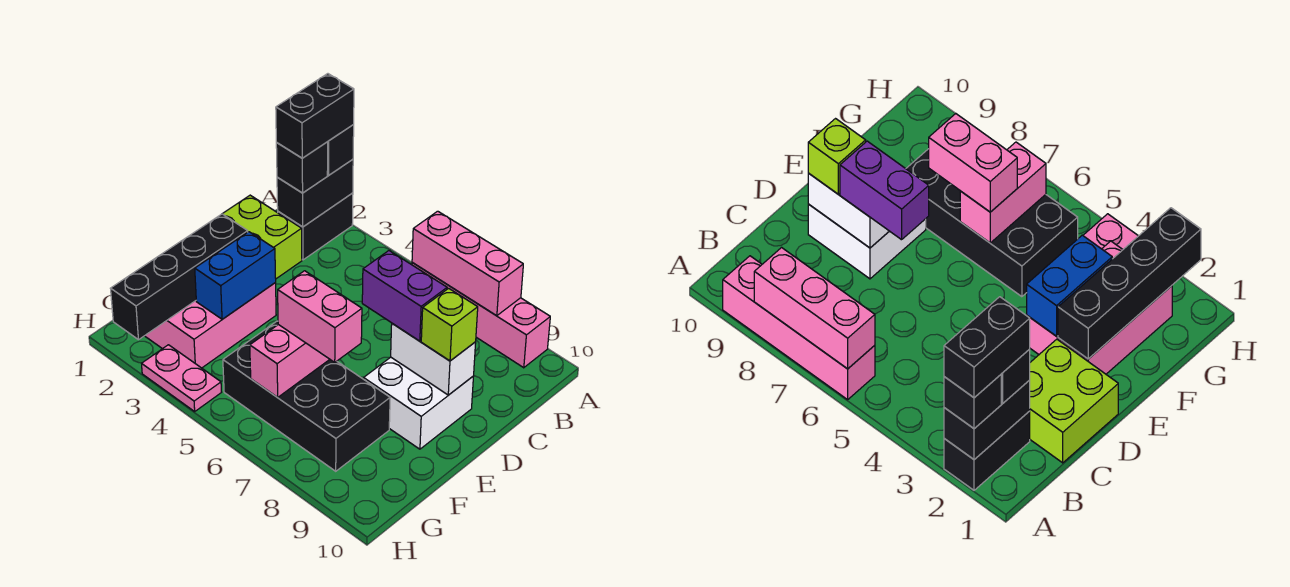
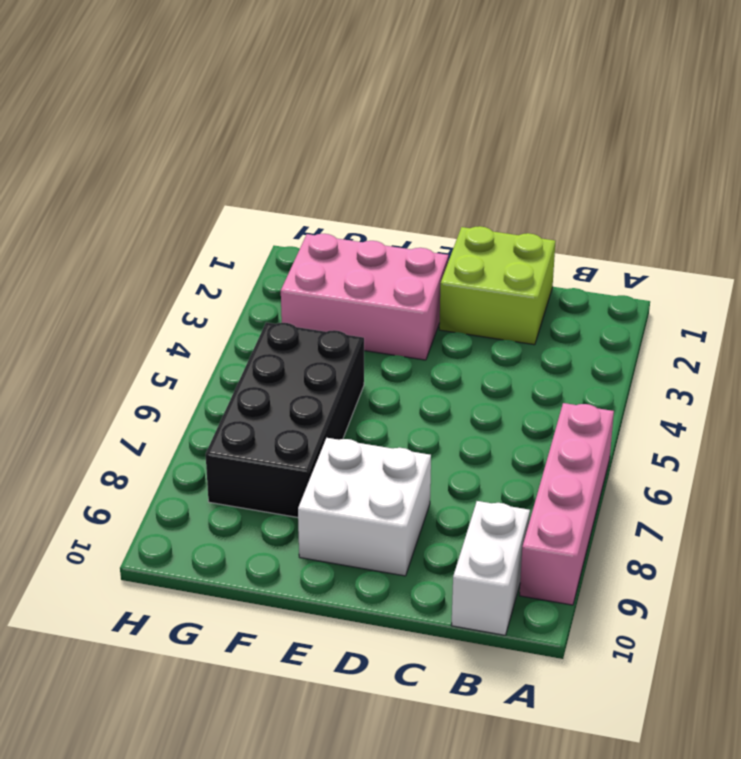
white 1x2 brick [451,501,530,635] -> white 1x2 brick moved to [391,324,476,395]
none -> black 1x2 brick [278,193,353,260]
none -> pink 1x2 plate [142,345,221,411]
none -> black 1x2 brick [277,159,353,227]

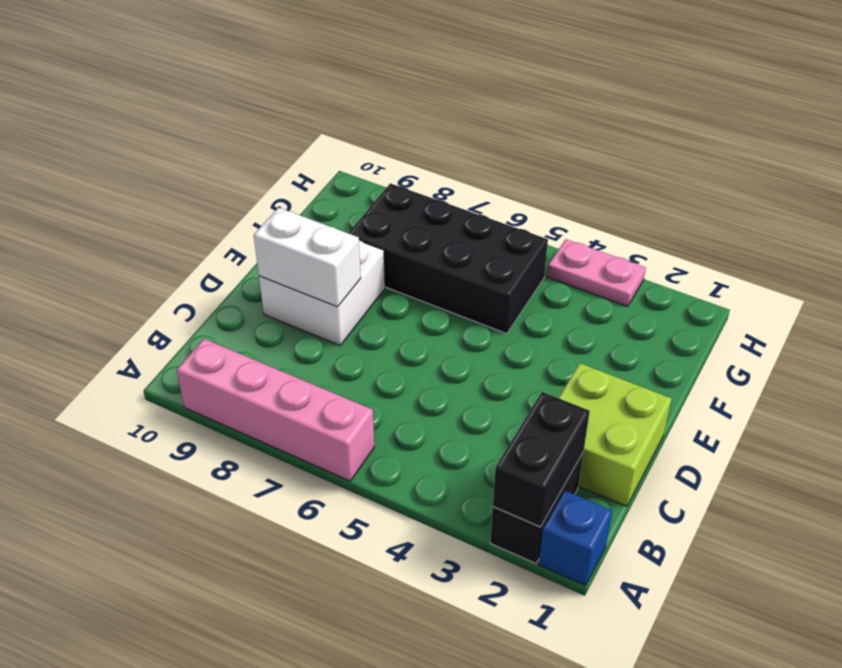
blue 1x1 brick [539,491,612,586] -> none
none -> pink 2x3 brick [145,283,276,368]
none -> pink 1x3 brick [412,211,523,316]
none -> black 1x4 brick [110,214,248,340]

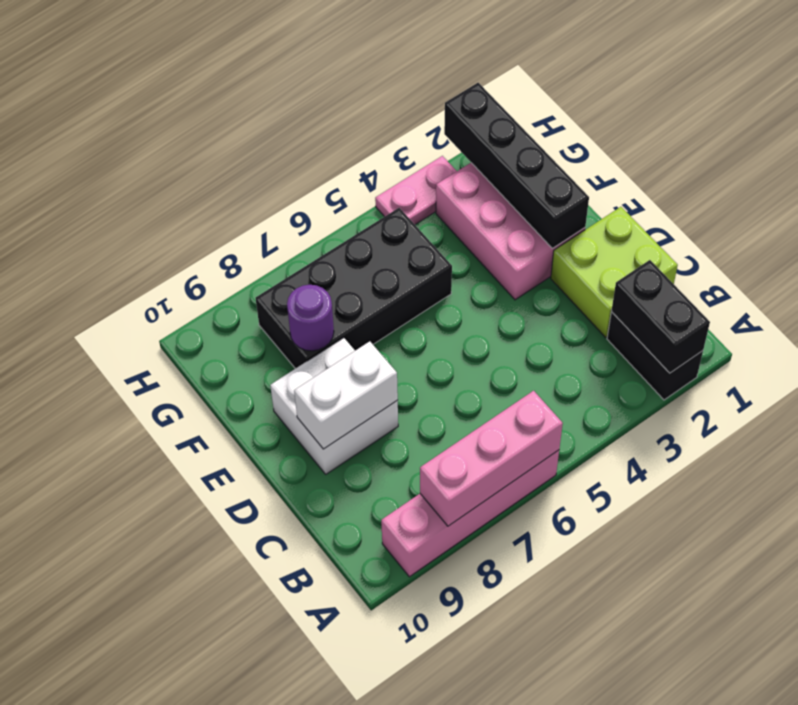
purple 1x1 round brick [287,285,334,351] -> none
none -> blue 1x2 brick [195,232,276,319]
none -> pink 1x2 brick [250,325,330,397]
none -> black 1x1 brick [327,125,354,175]

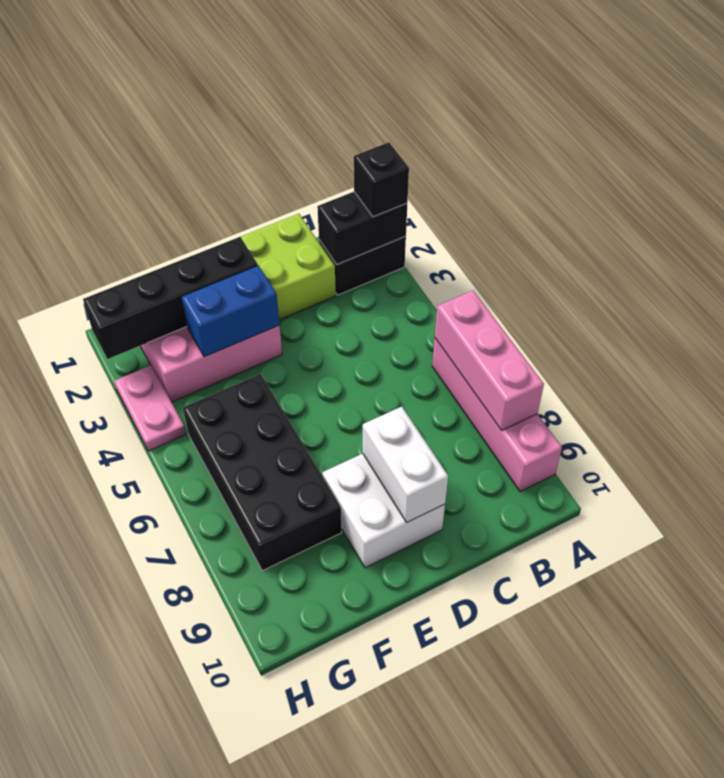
none -> pink 1x2 brick [250,325,330,397]
none -> black 1x1 brick [276,142,328,193]
none -> purple 1x2 brick [362,251,447,341]

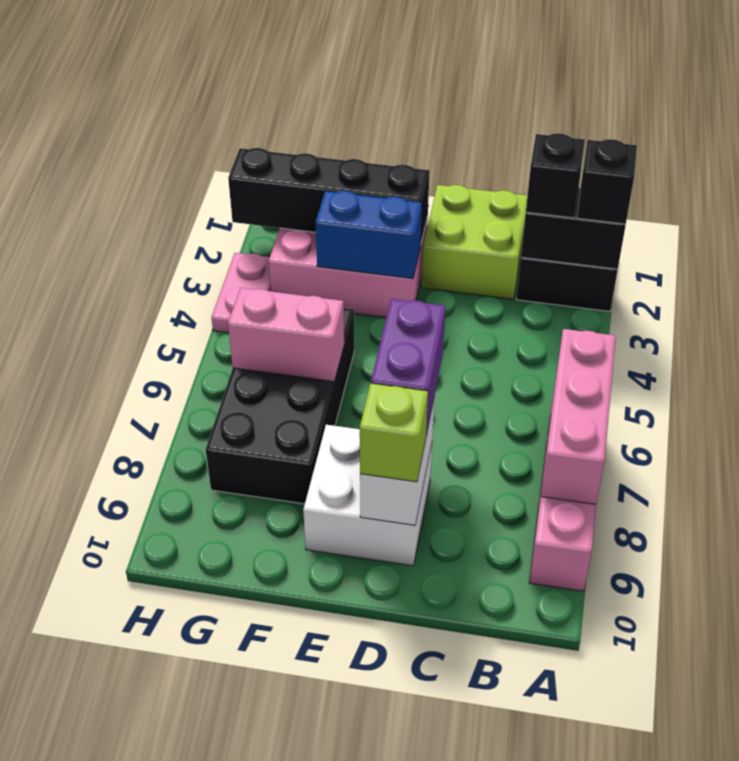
none -> pink 1x2 brick [278,271,362,362]
none -> black 1x2 brick [276,74,354,158]

